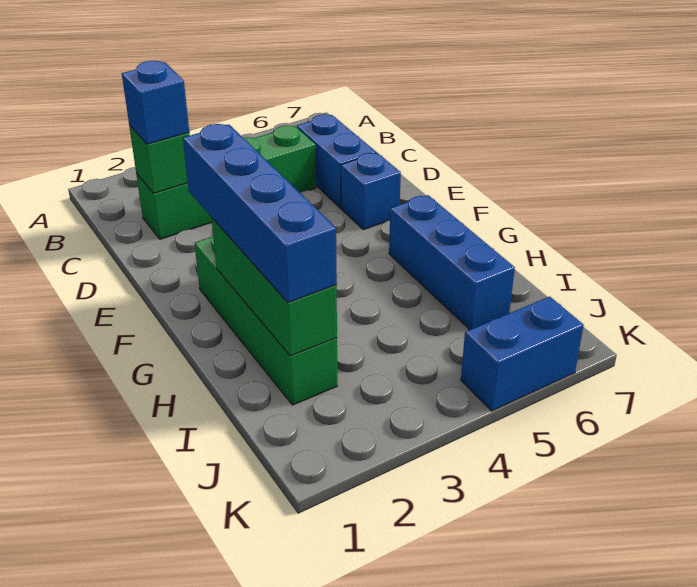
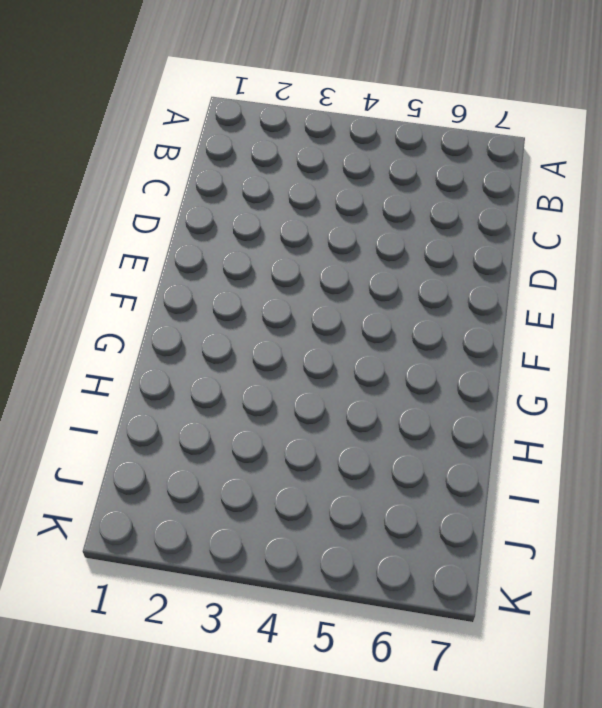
none -> green 1x4 brick [136,126,316,239]
none -> blue 1x2 brick [297,114,376,208]

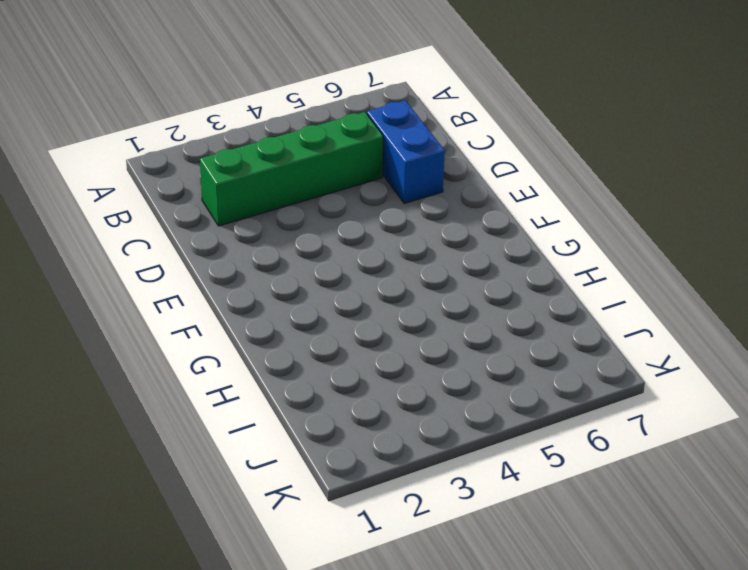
none -> blue 1x1 brick [341,153,401,230]
none -> green 1x4 brick [195,236,337,405]

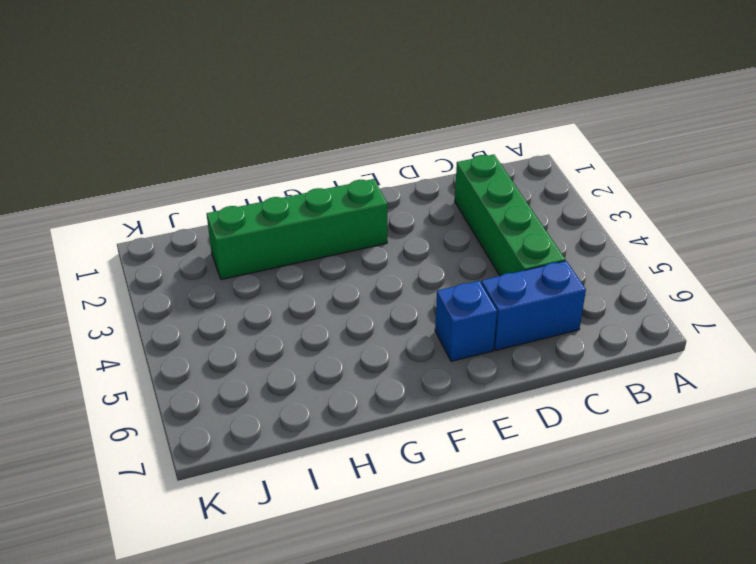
none -> blue 1x3 brick [389,195,515,330]
none -> blue 1x2 brick [461,297,584,411]

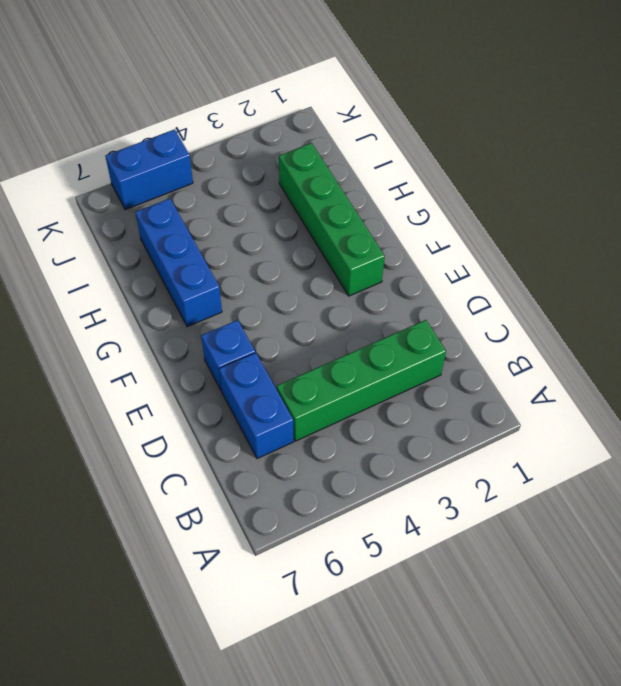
none -> green 1x1 brick [129,125,190,193]
none -> green 1x3 brick [212,218,337,356]

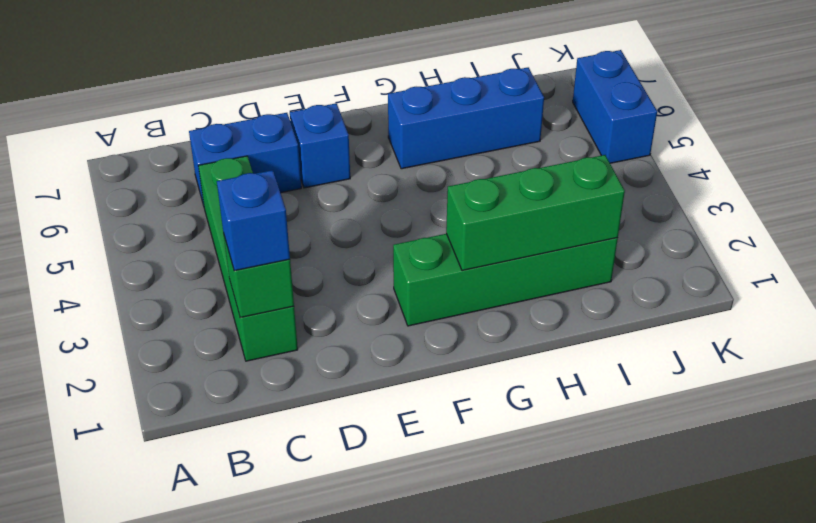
none -> blue 1x4 brick [183,124,337,303]

